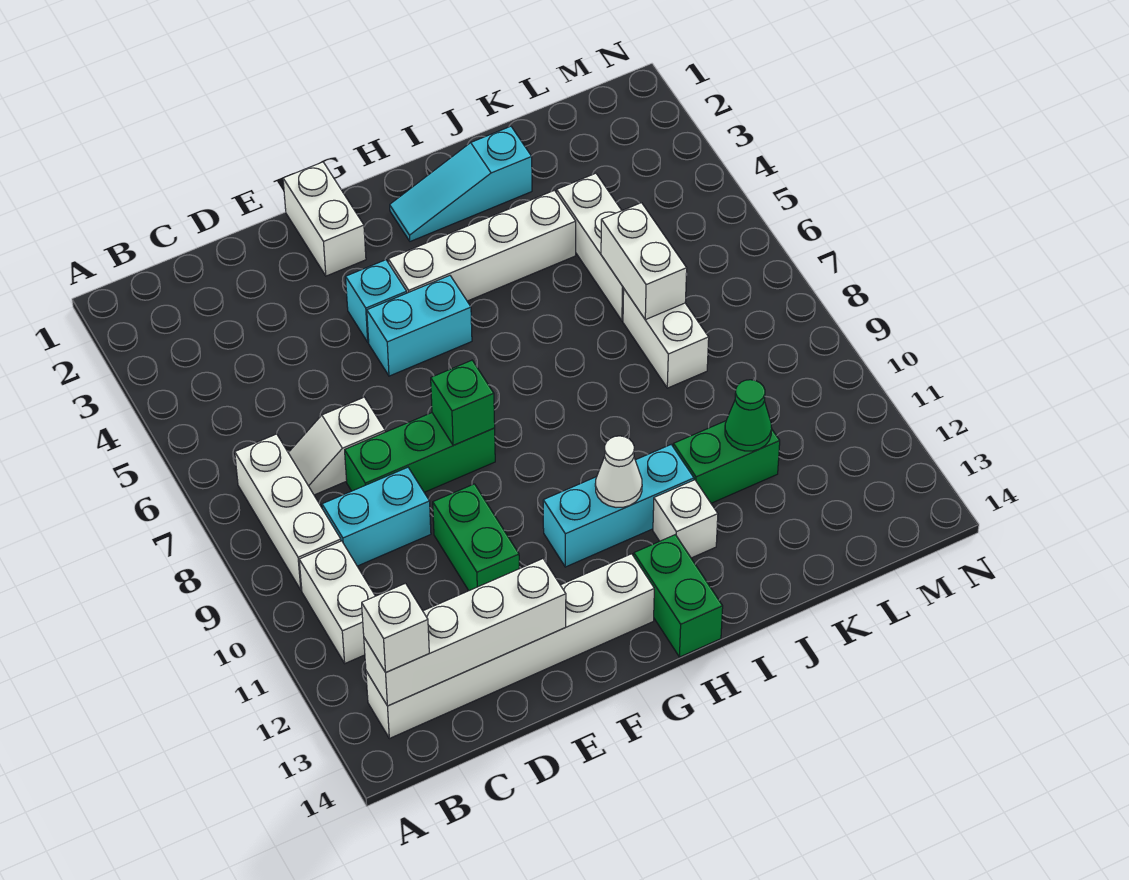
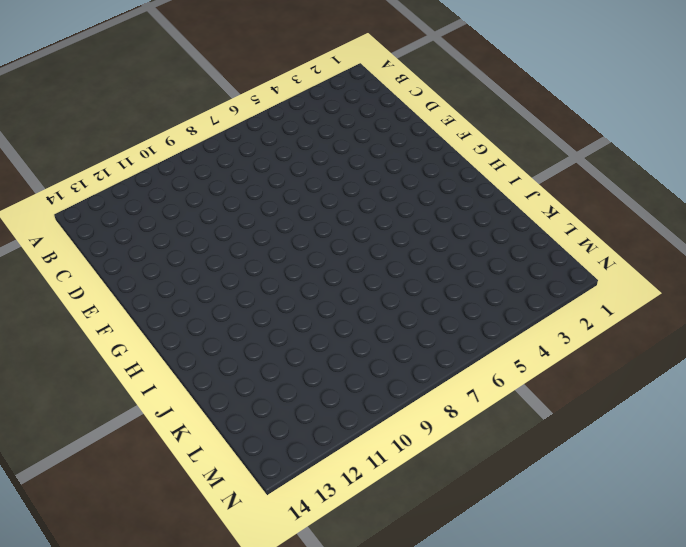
none -> white 1x3 brick [235,434,341,590]
none -> white 1x2 brick [299,541,375,663]
none -> white 1x6 brick [366,554,654,738]

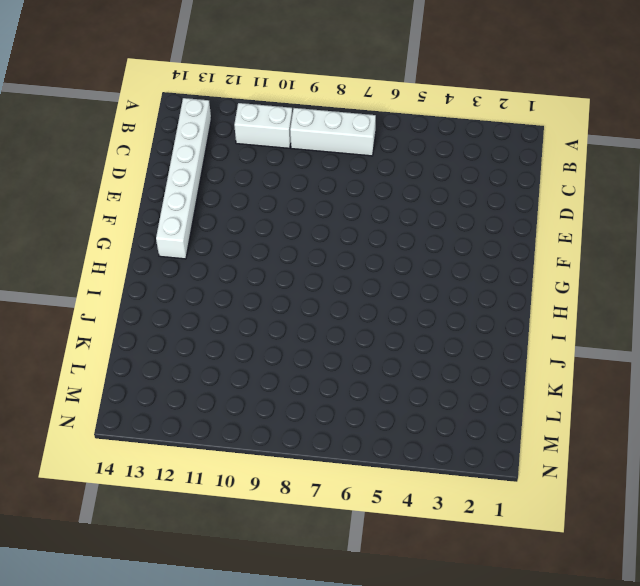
none -> white 1x2 slope [289,397,385,495]
none -> cyan 1x2 brick [322,467,431,566]
none -> green 1x3 brick [345,413,495,492]

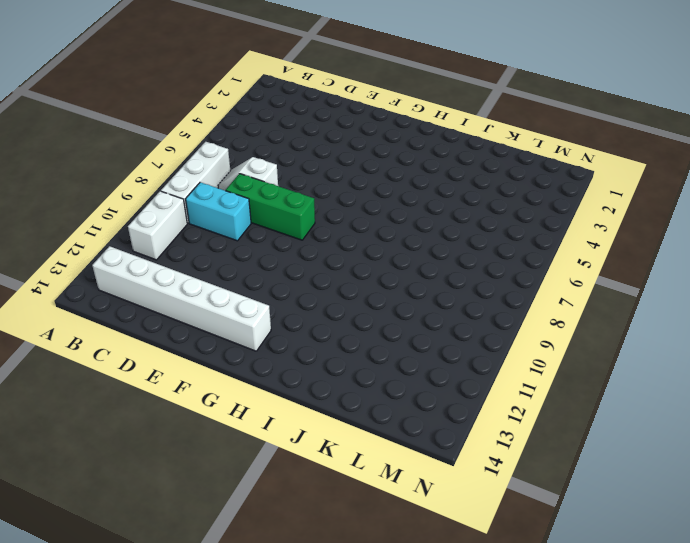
none -> green 1x2 brick [433,484,519,591]
none -> white 1x2 brick [283,162,366,276]
none -> cyan 1x1 brick [346,260,407,342]

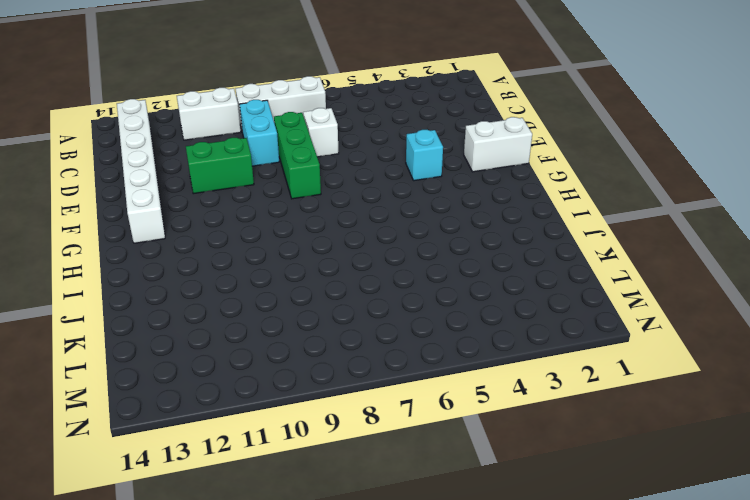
none -> cyan 1x2 brick [367,276,472,376]
none -> white 1x4 brick [388,190,576,301]
none -> cyan 1x3 brick [543,445,694,567]

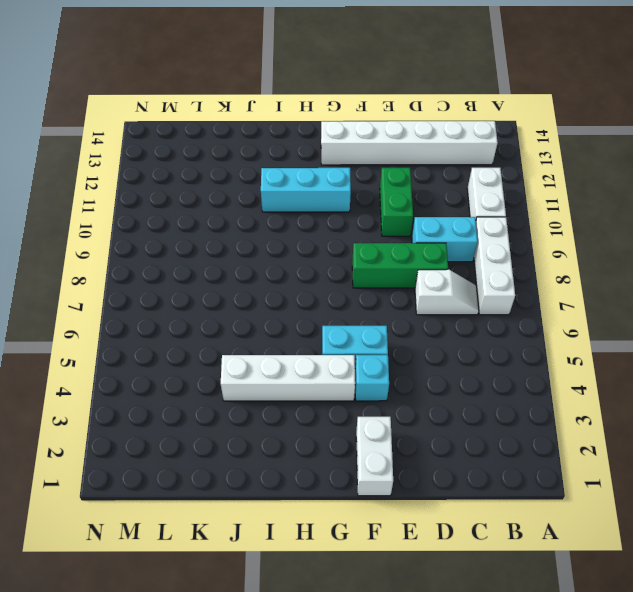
none -> cyan 1x3 slope [390,126,532,241]
none -> green 1x2 brick [634,535,723,657]
none -> white 1x1 brick [653,480,718,558]

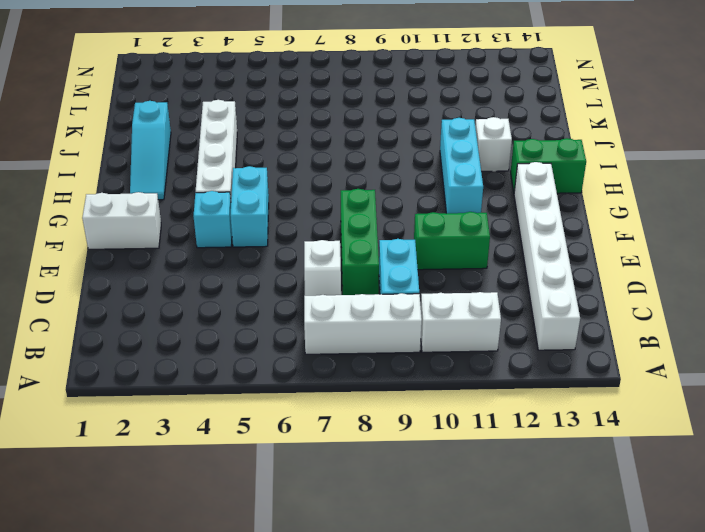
none -> green 1x2 brick [673,421,780,503]
none -> white 1x3 brick [557,173,624,321]
none -> white 1x2 brick [623,289,709,388]

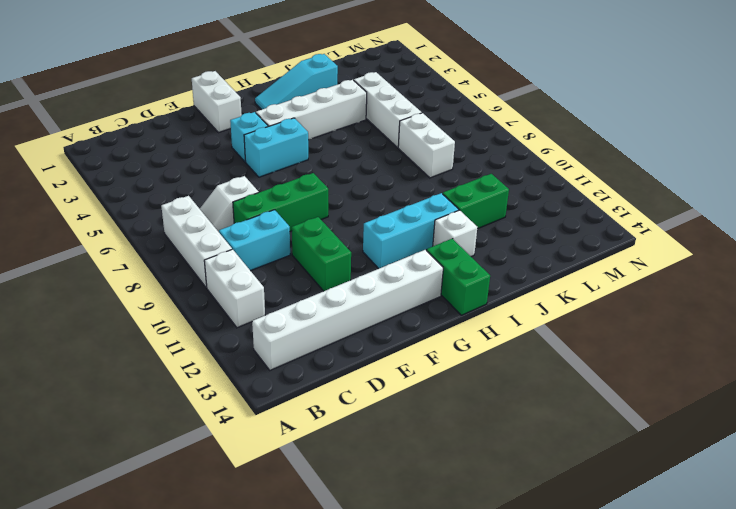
none -> white 1x4 brick [364,559,566,706]
none -> green 1x1 brick [431,360,495,445]
none -> white 1x1 cone [595,436,642,508]

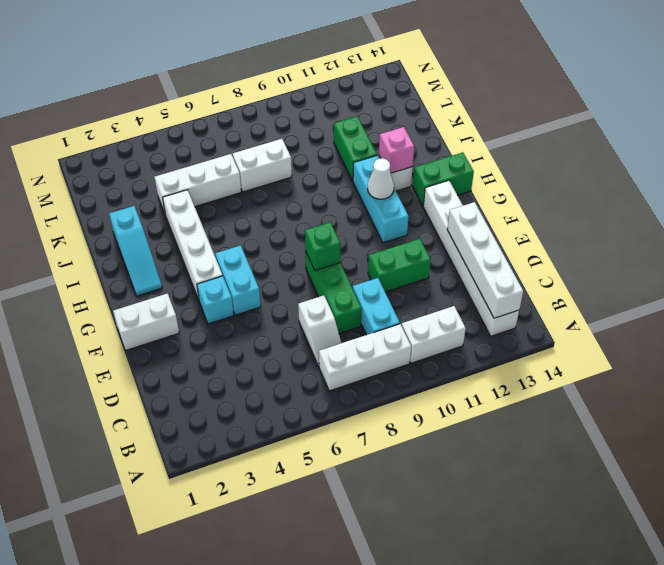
pink 1x1 brick [379,127,414,173] -> none
none -> white 1x2 brick [601,203,687,320]
none -> green 1x1 cone [725,380,772,451]
none -> white 1x1 brick [362,583,429,672]

